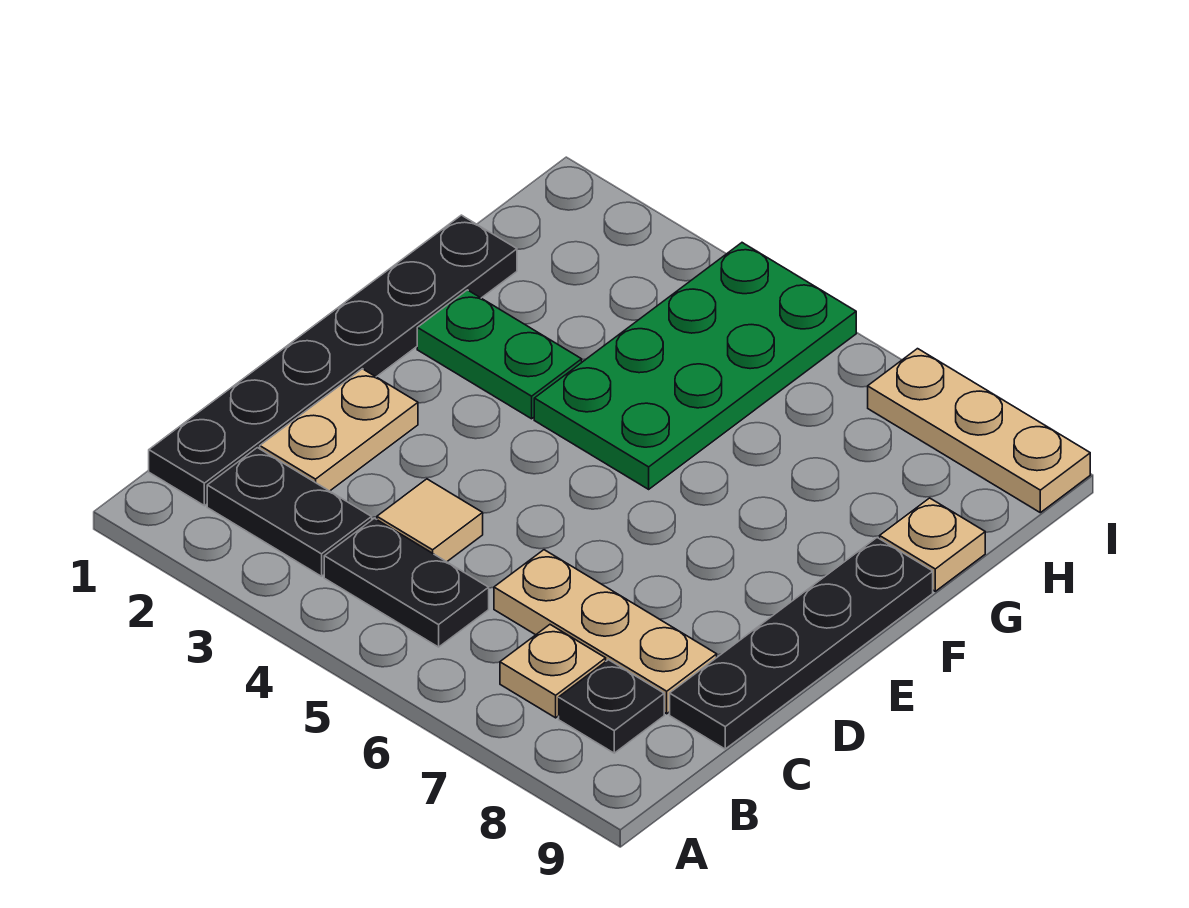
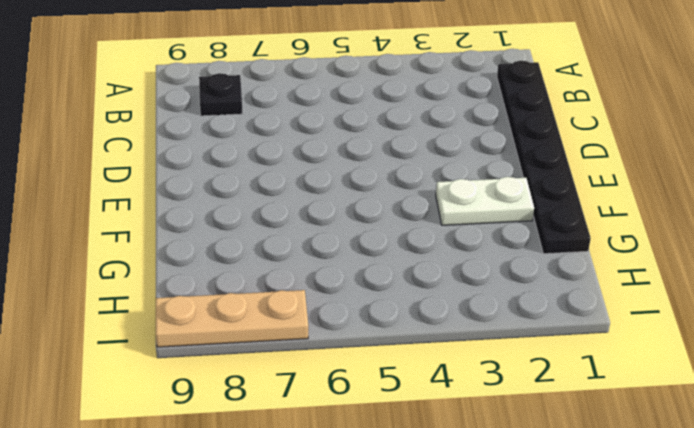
white 1x2 plate [436,177,534,225] -> green 1x2 plate [417,290,582,419]
none -> black 1x2 plate [207,448,372,576]
none -> black 1x2 plate [324,518,489,647]
none -> tan 1x1 plate [500,625,606,718]

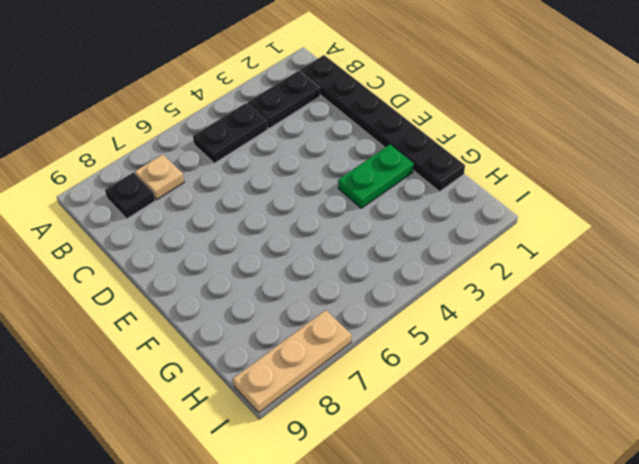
none -> tan 1x2 plate [260,369,418,491]
none -> tan 1x1 tile [377,479,483,562]
none -> tan 1x3 plate [494,550,717,714]

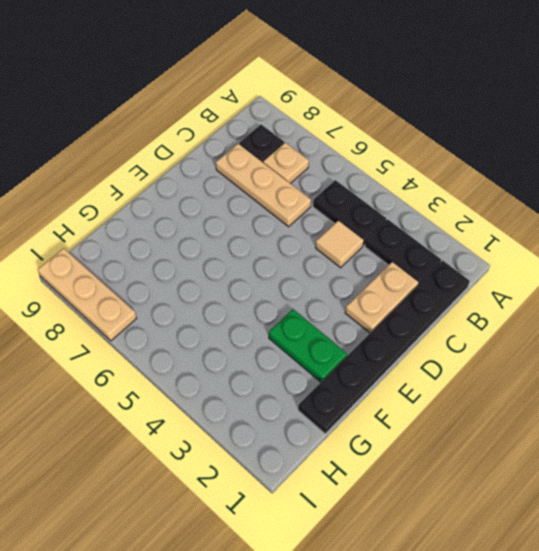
none -> black 1x4 plate [670,538,933,749]
none -> green 2x4 plate [534,243,856,489]
none -> tan 1x1 plate [880,498,985,591]

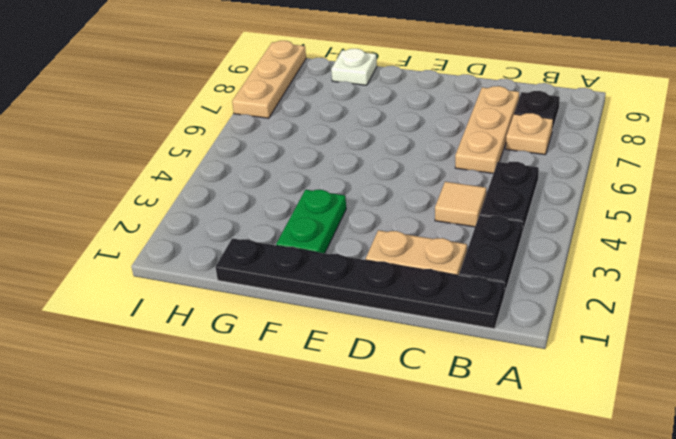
white 1x1 plate [331,49,377,85] -> tan 1x1 plate [880,498,985,591]
none -> black 1x4 plate [670,538,933,749]
none -> green 2x4 plate [534,243,856,489]

